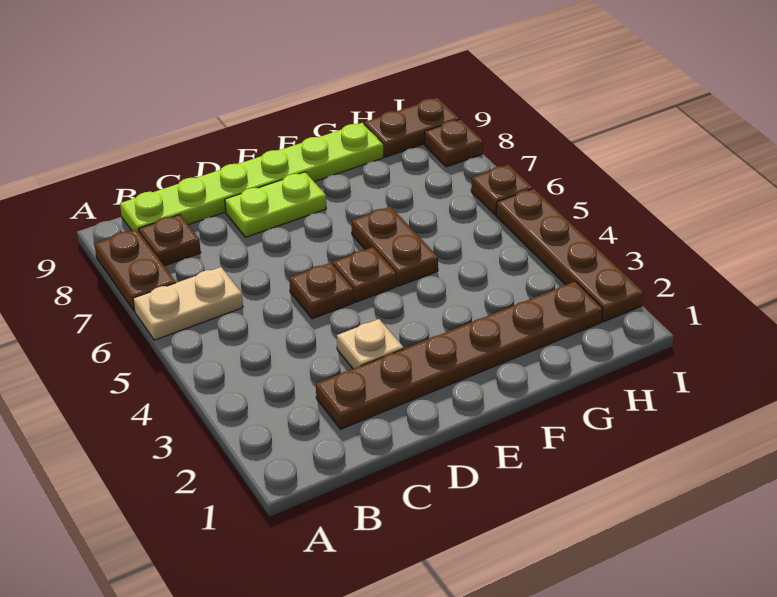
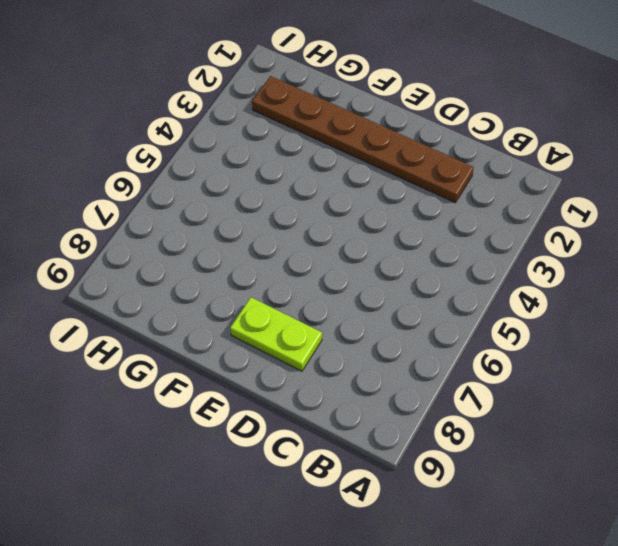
none -> tan 1x2 plate [133,267,243,340]
none -> brown 1x2 plate [95,229,176,311]
none -> brown 1x1 plate [139,215,201,266]

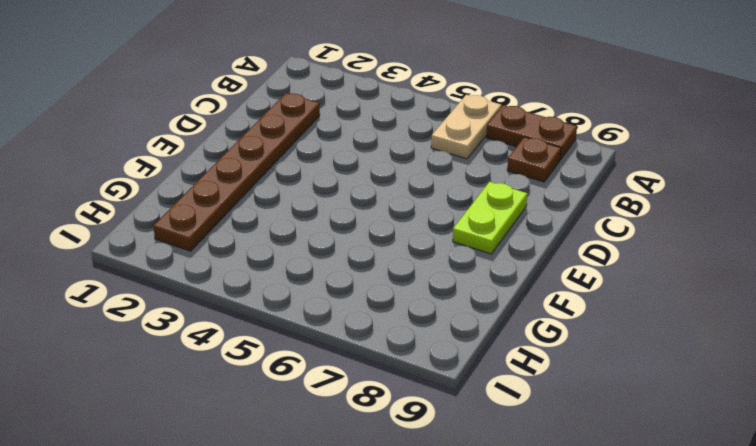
none -> lime 1x6 plate [120,123,383,232]
none -> tan 1x1 plate [337,319,404,369]
none -> brown 1x1 plate [289,263,354,319]

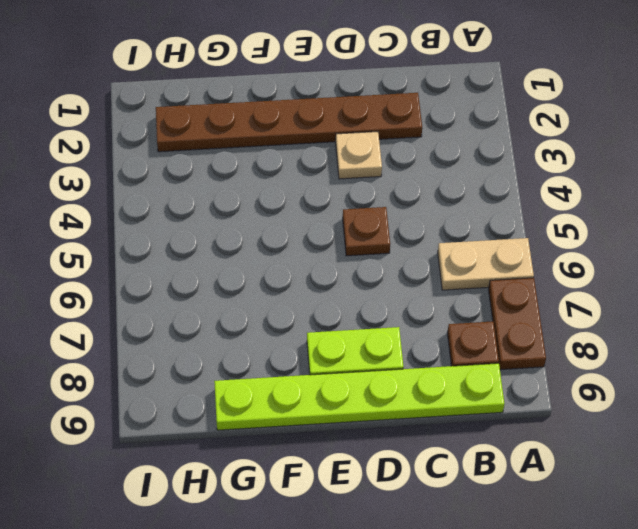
none -> brown 1x1 plate [333,247,396,302]
none -> brown 1x2 plate [352,207,438,286]
none -> brown 1x2 plate [364,98,459,157]

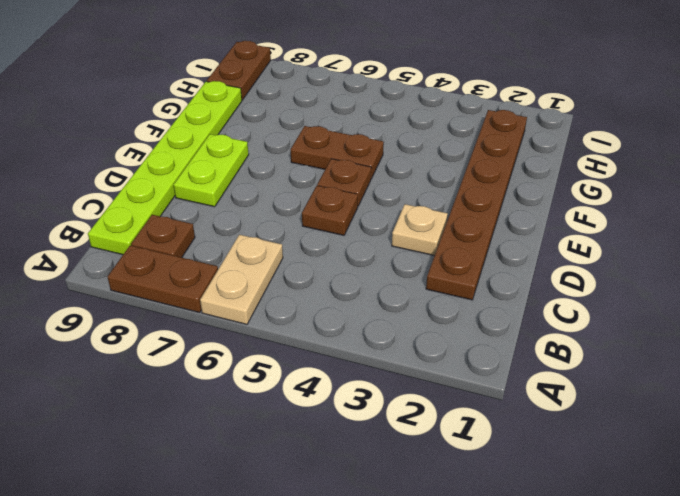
none -> brown 1x4 plate [496,189,643,322]
none -> brown 1x1 plate [471,165,533,215]
none -> brown 1x1 plate [424,119,483,167]

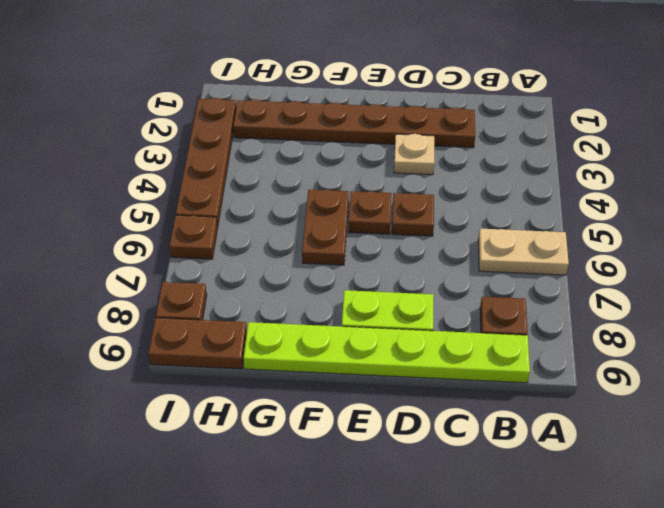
none -> brown 1x2 plate [95,229,176,311]

